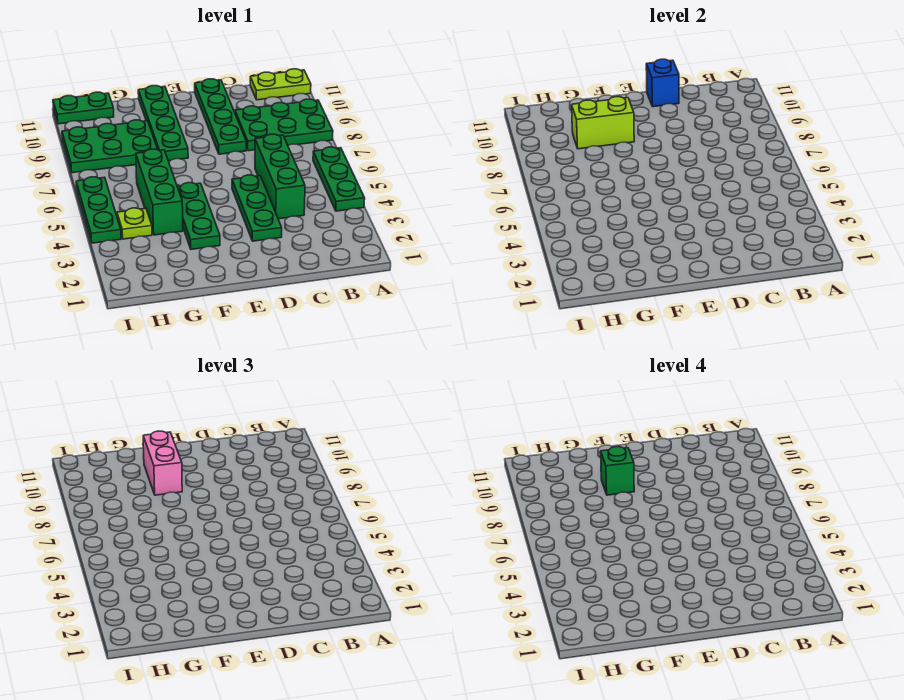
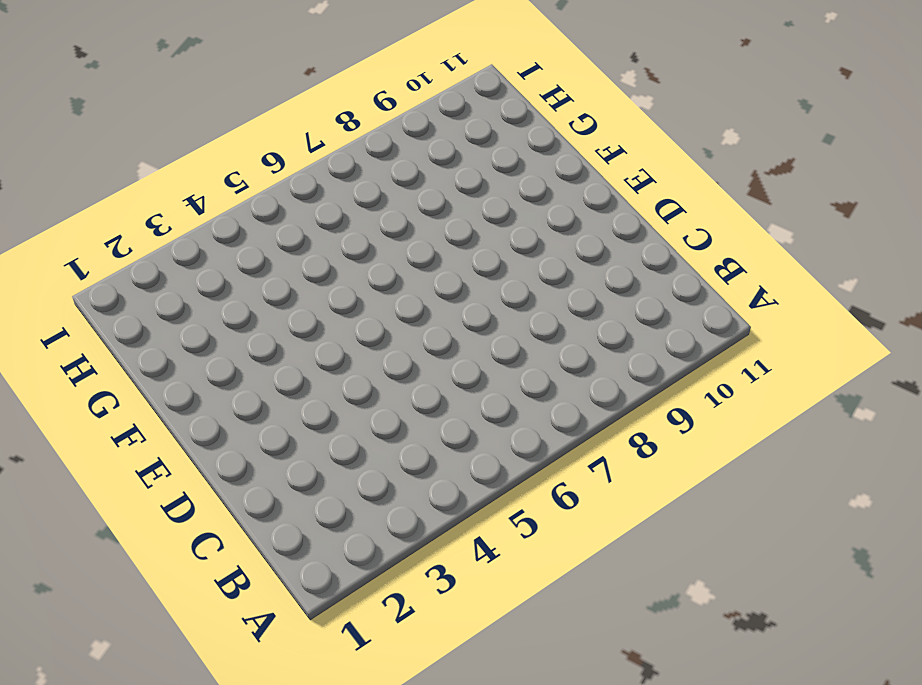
none -> green 1x3 plate [313,147,365,211]
none -> green 2x3 plate [235,99,333,151]
none -> lime 1x2 plate [250,69,311,100]

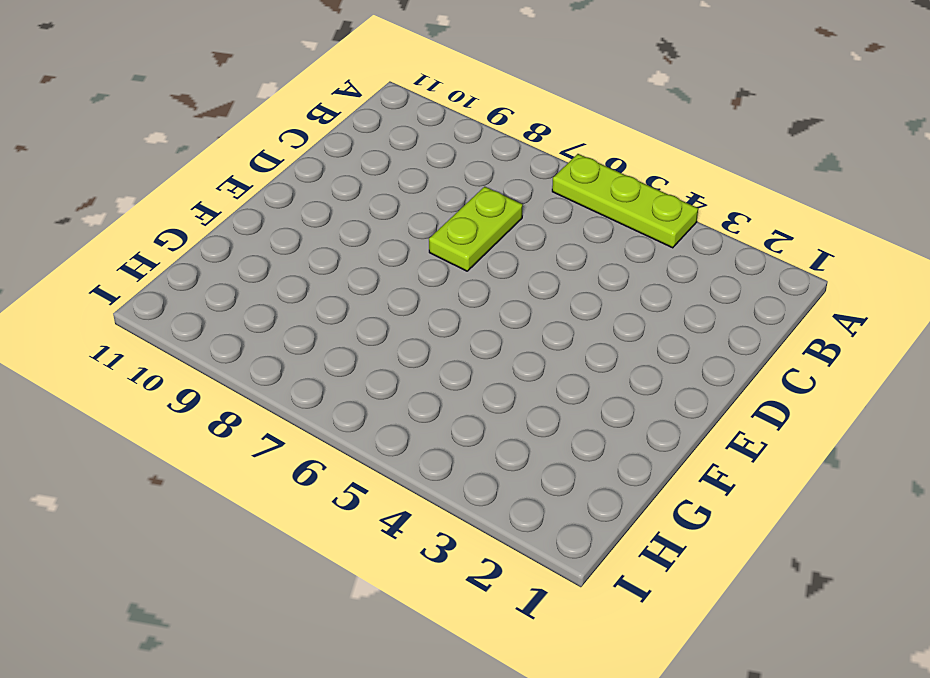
lime 1x3 plate [552,154,698,248] -> green 1x3 plate [313,147,365,211]
lime 1x2 plate [429,187,523,271] -> lime 1x2 plate moved to [250,69,311,100]
none -> green 2x3 plate [235,99,333,151]
none -> green 1x3 brick [255,134,305,219]
none -> green 1x3 plate [232,175,282,241]

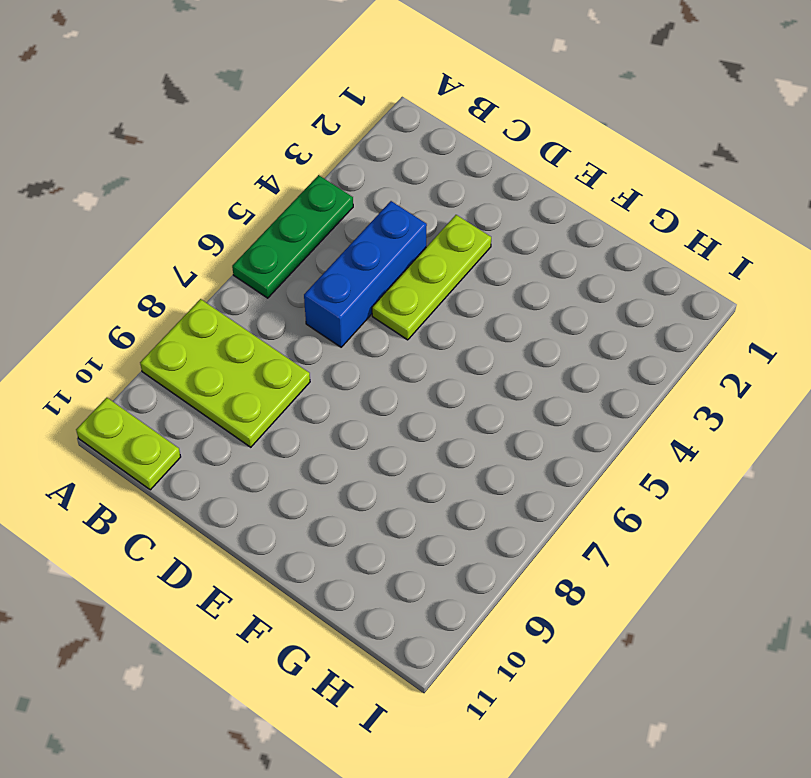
lime 2x3 plate [140,299,310,447] -> green 2x3 plate [235,99,333,151]
blue 1x3 brick [304,201,427,347] -> green 1x3 brick [255,134,305,219]
lime 1x3 plate [372,215,491,340] -> green 1x3 plate [232,175,282,241]
none -> green 1x4 plate [195,79,246,154]
none -> green 1x3 plate [177,183,220,249]
none -> green 1x4 plate [138,86,188,161]

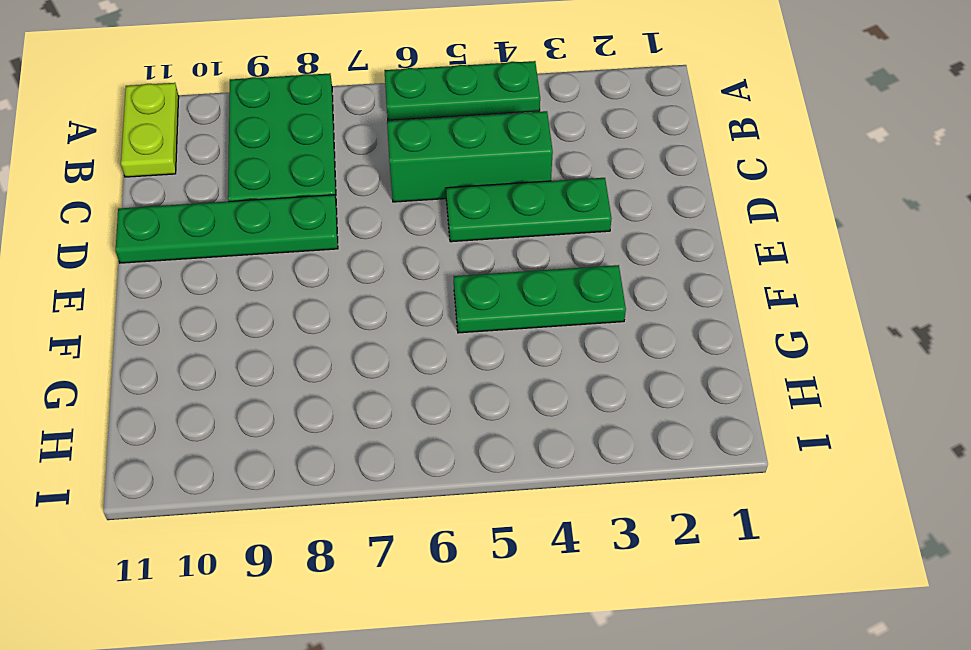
none -> green 1x4 plate [138,86,188,161]
none -> green 1x3 brick [136,149,183,235]
none -> green 2x3 plate [62,120,158,173]

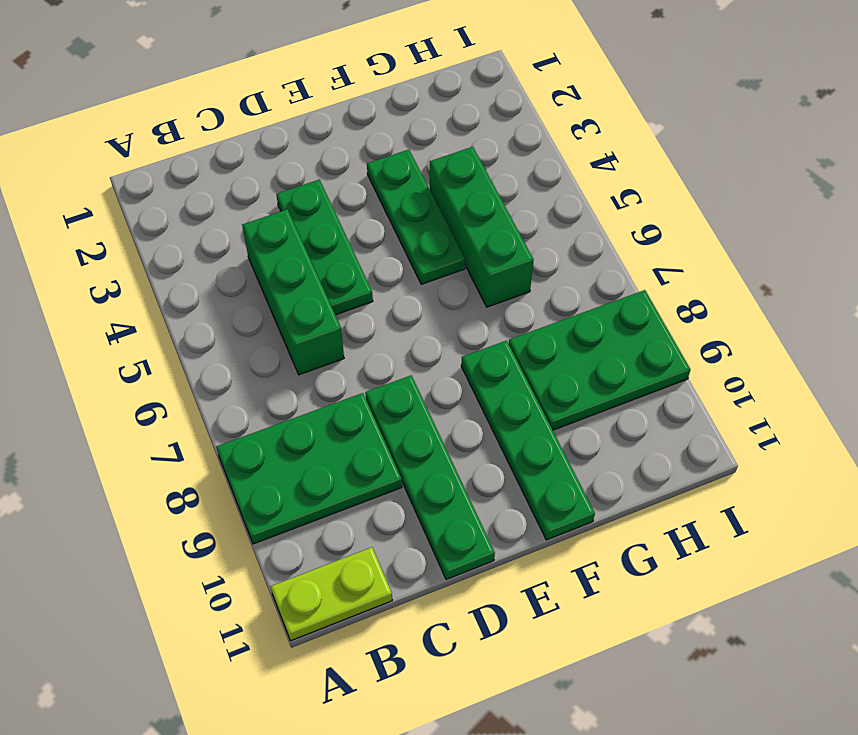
none -> green 1x3 plate [313,147,365,211]
none -> lime 1x1 plate [117,208,152,239]
none -> green 1x2 plate [53,92,114,124]

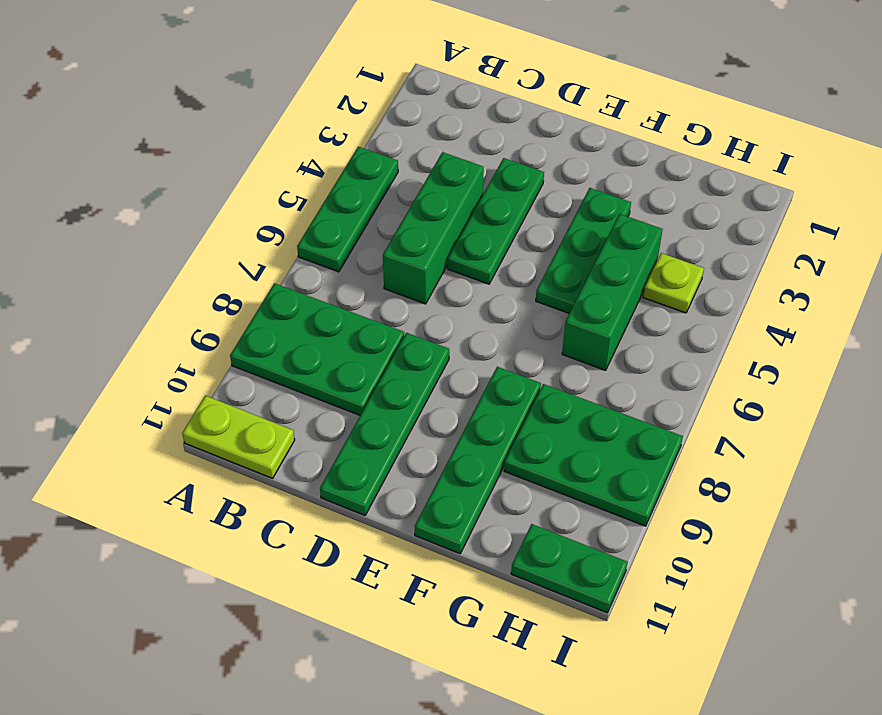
none -> green 1x3 plate [76,177,121,243]
none -> blue 1x1 brick [646,59,679,107]
none -> lime 1x2 brick [572,97,634,149]

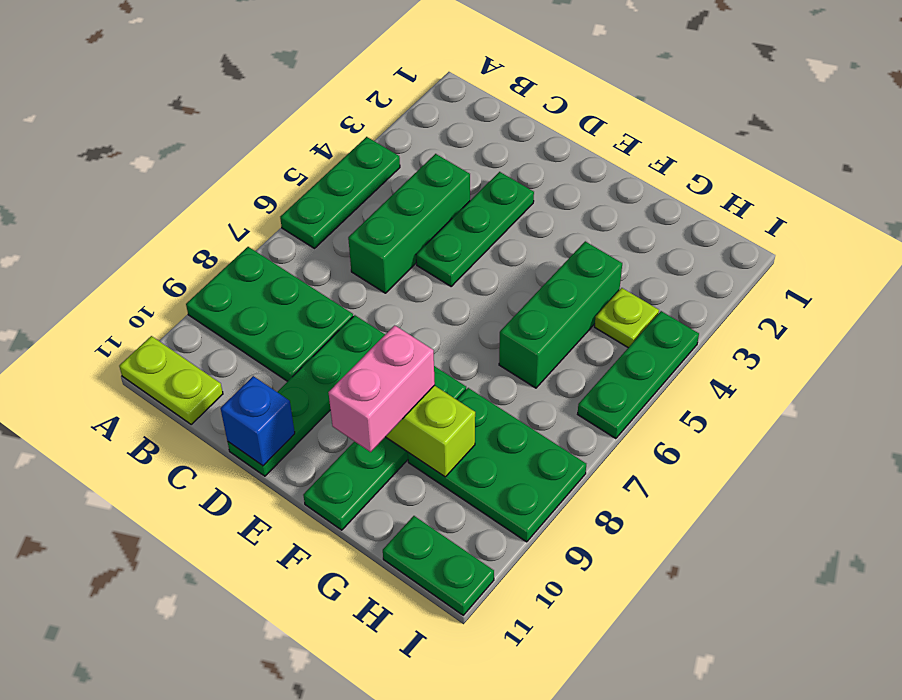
none -> green 1x3 plate [177,183,220,249]
none -> green 1x1 brick [601,447,634,495]

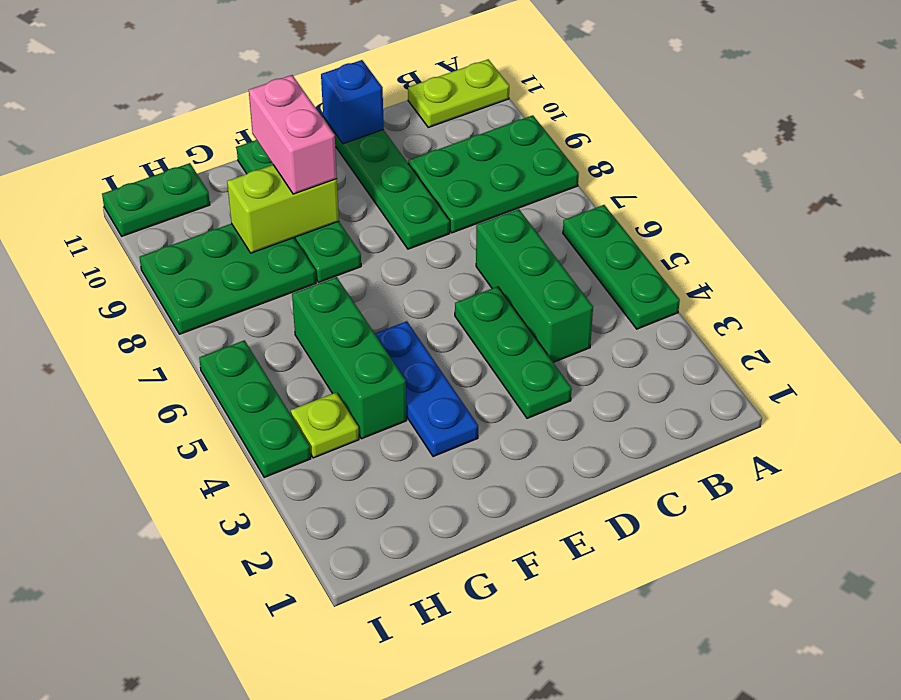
blue 1x3 plate [375,321,478,457] -> green 1x3 plate [177,183,220,249]
none -> green 1x1 brick [601,447,634,495]

